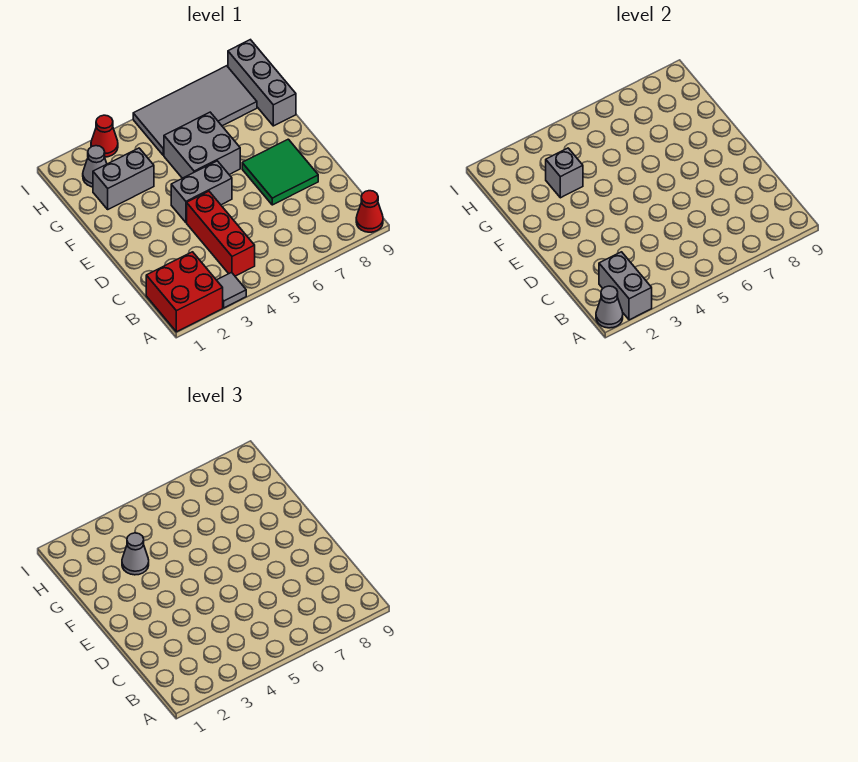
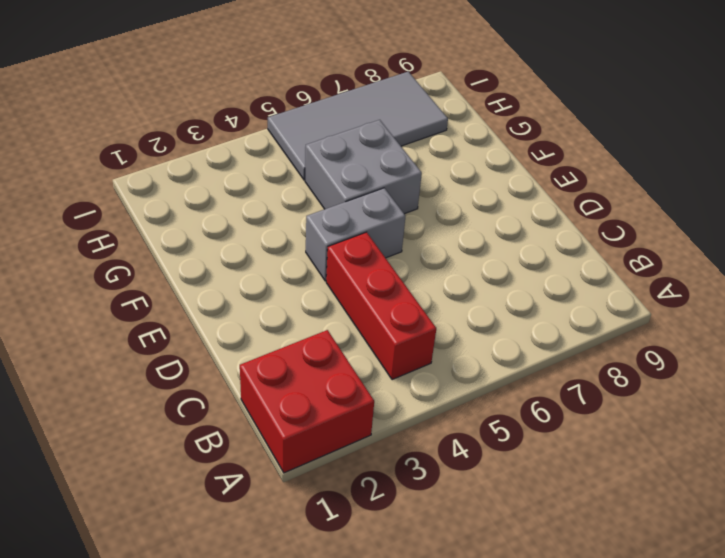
none -> grey 1x1 tile [217,273,246,308]
none -> red 1x1 cone [356,191,383,232]
none -> green 2x2 tile [242,139,318,205]

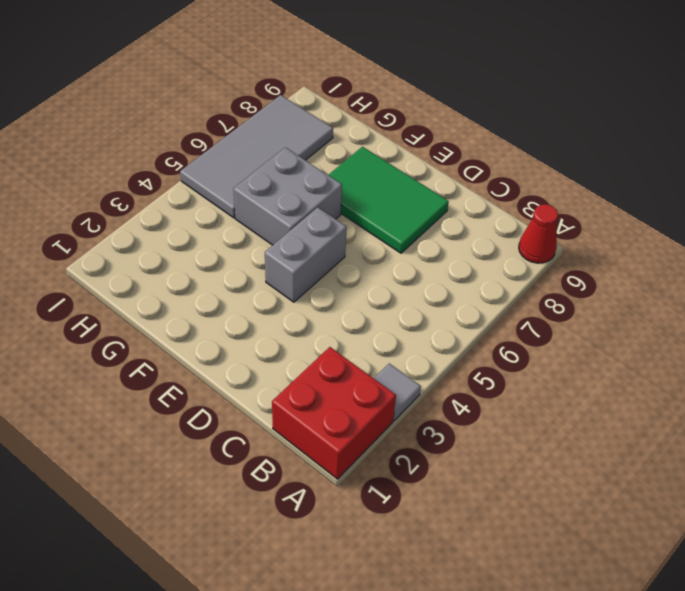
green 2x3 tile [329,147,449,253] -> green 2x2 tile [242,139,318,205]
none -> red 1x3 brick [187,191,255,276]
none -> grey 1x2 brick [93,148,154,209]
none -> grey 1x3 brick [228,40,296,126]

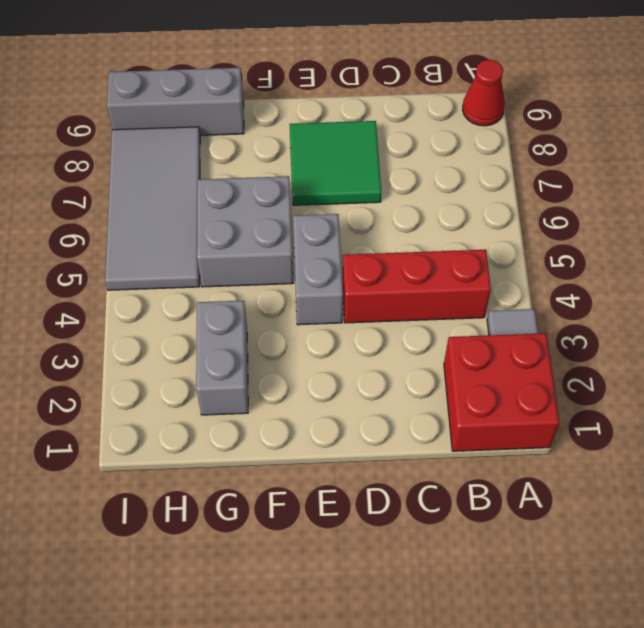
none -> grey 1x1 cone [83,146,107,187]
none -> red 1x1 cone [91,115,118,157]
none -> grey 1x1 cone [596,286,623,328]

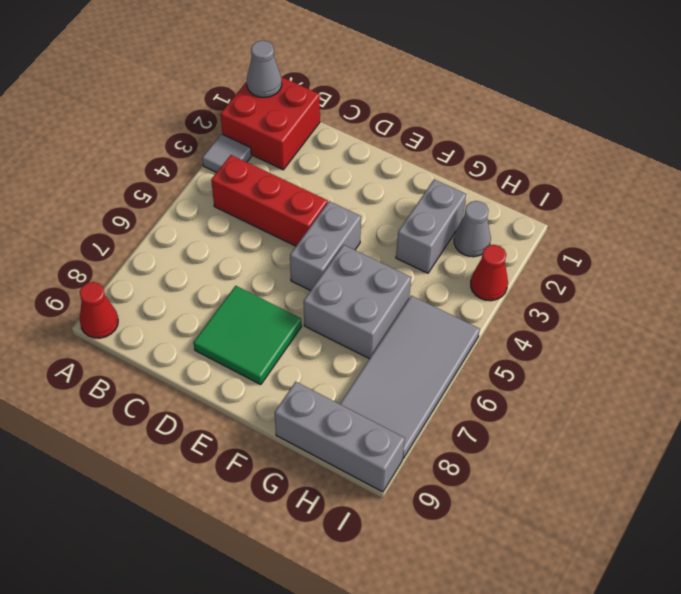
none -> grey 1x2 brick [599,252,652,320]
none -> grey 1x1 brick [546,148,583,198]
none -> grey 1x1 cone [122,533,149,575]

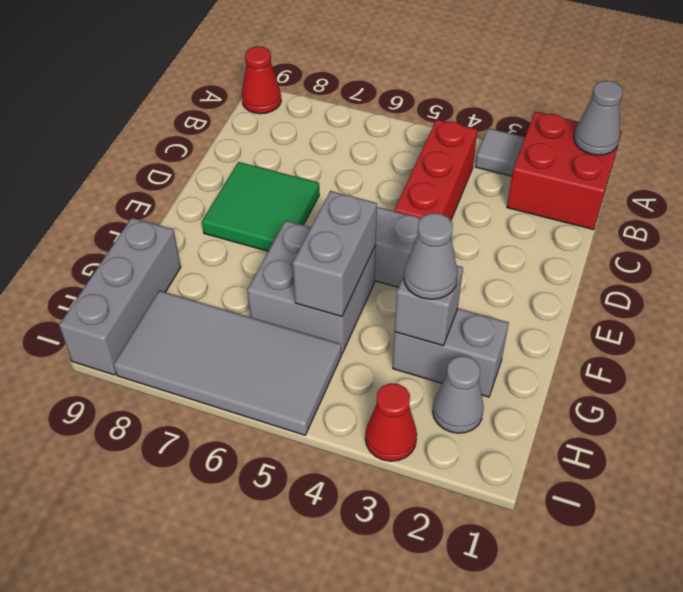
grey 1x2 brick [293,191,377,316] -> grey 1x2 brick moved to [599,252,652,320]

